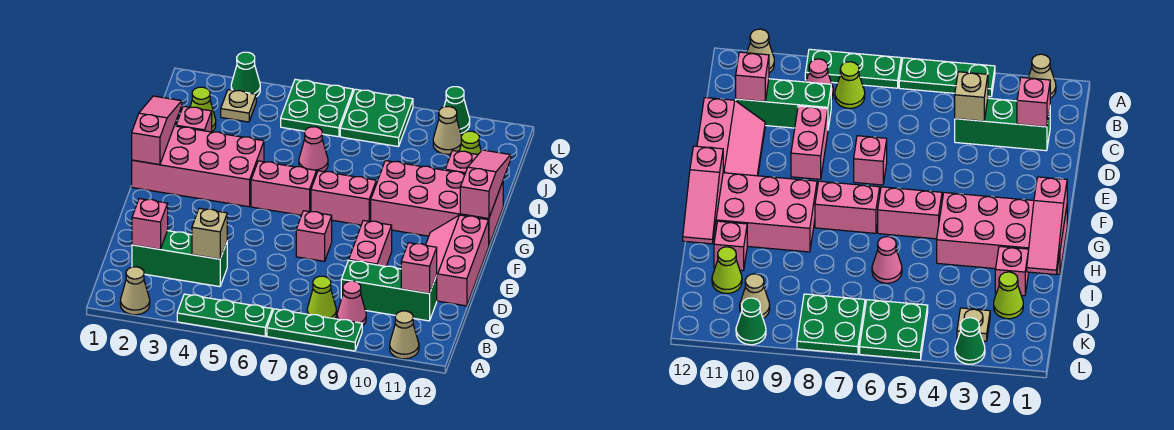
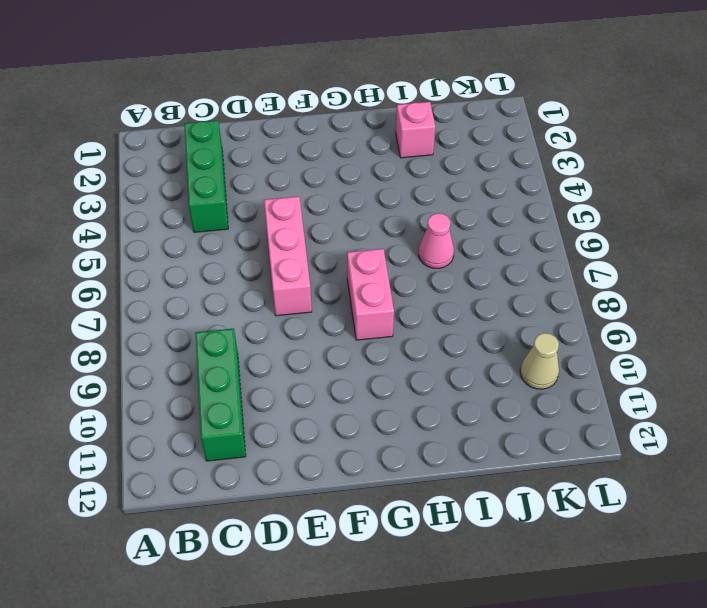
pink 1x3 brick [264,196,312,316] -> pink 1x1 brick [296,211,332,261]
none -> tan 1x1 cone [120,267,150,315]
none -> green 1x3 plate [177,294,272,336]
none -> green 1x3 plate [267,309,362,351]
none -> tan 1x1 cone [390,311,419,359]

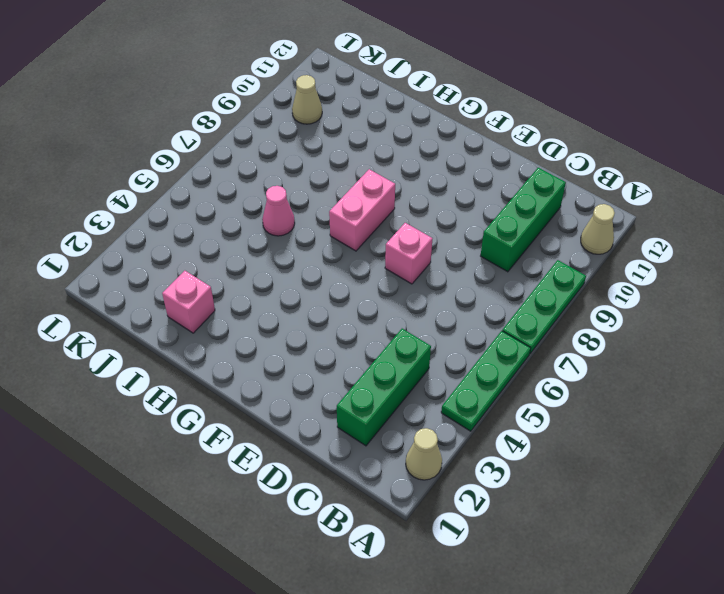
none -> lime 1x1 cone [307,276,336,319]
none -> pink 1x1 cone [337,281,366,326]
none -> pink 1x2 brick [349,220,392,266]
none -> pink 2x3 slope [426,215,489,306]

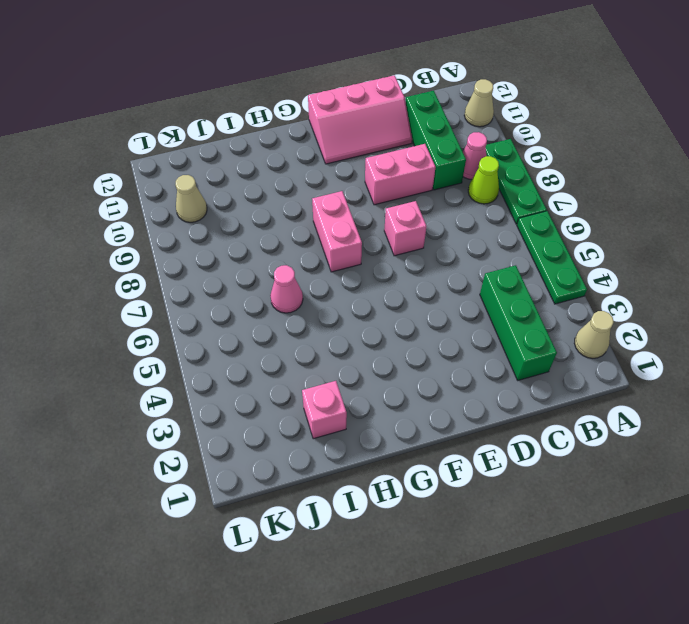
none -> pink 2x4 brick [132,126,264,207]
none -> pink 1x2 brick [251,161,317,215]
none -> pink 2x4 brick [371,161,503,245]
none -> pink 1x1 brick [445,150,478,174]

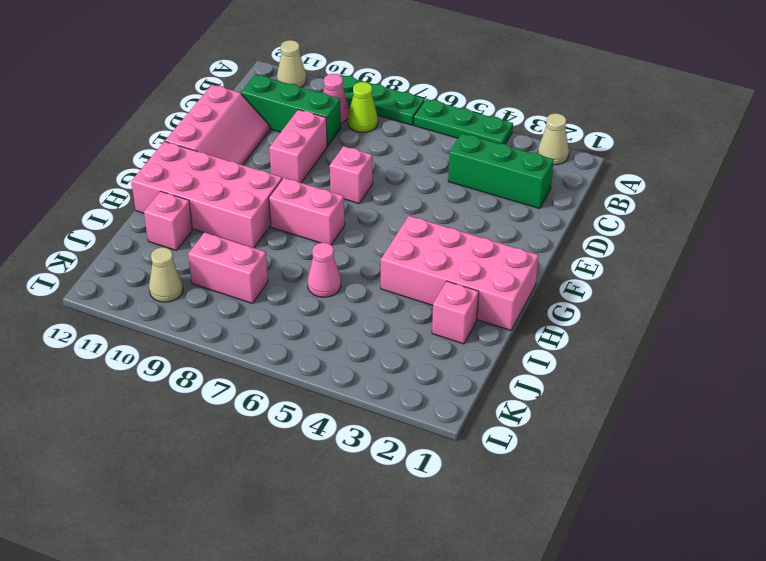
pink 1x2 brick [188,232,268,304] -> pink 1x2 brick moved to [251,161,317,215]
none -> lime 1x1 cone [190,87,216,131]
none -> lime 1x1 cone [459,131,481,154]
none -> tan 1x1 plate [221,90,256,122]
none -> green 2x2 plate [281,79,353,137]

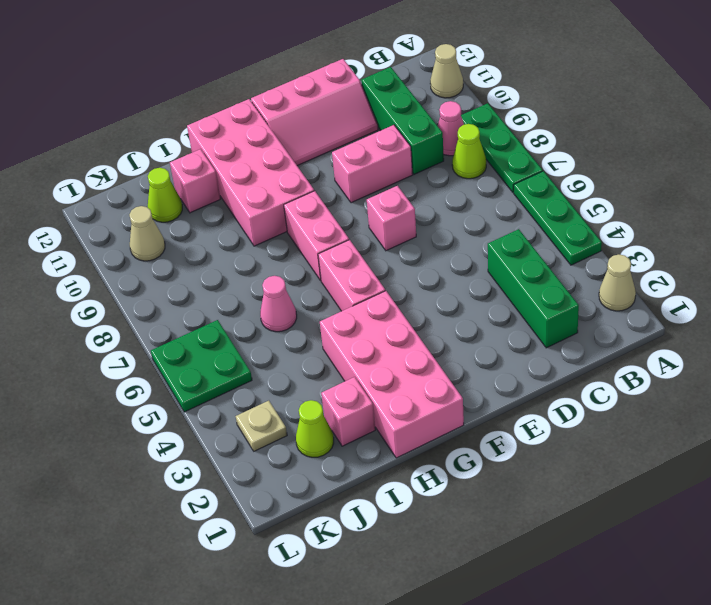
none -> green 2x2 plate [340,89,413,147]
none -> green 1x1 cone [231,52,260,97]
none -> green 1x1 cone [444,87,470,133]
none -> pink 1x1 brick [132,199,168,249]

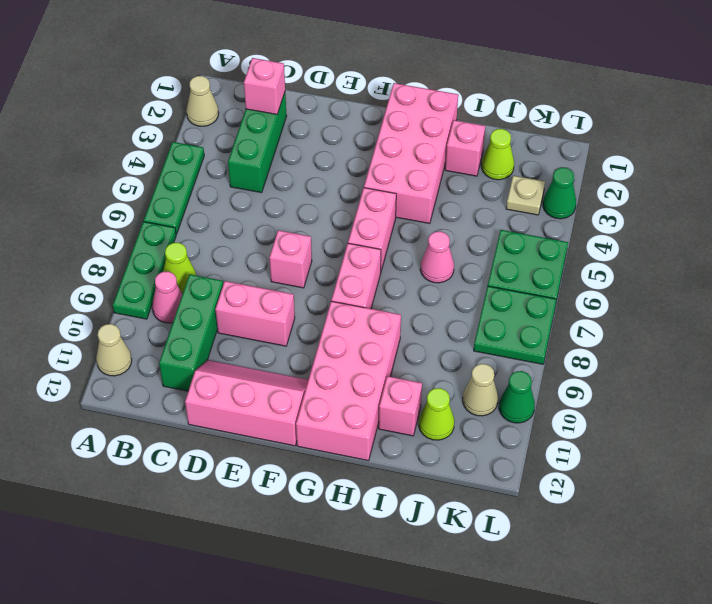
none -> tan 1x1 brick [192,208,227,259]
none -> pink 1x1 brick [401,243,437,293]
none -> pink 1x3 slope [132,96,182,165]
none -> pink 1x3 slope [460,150,511,219]

